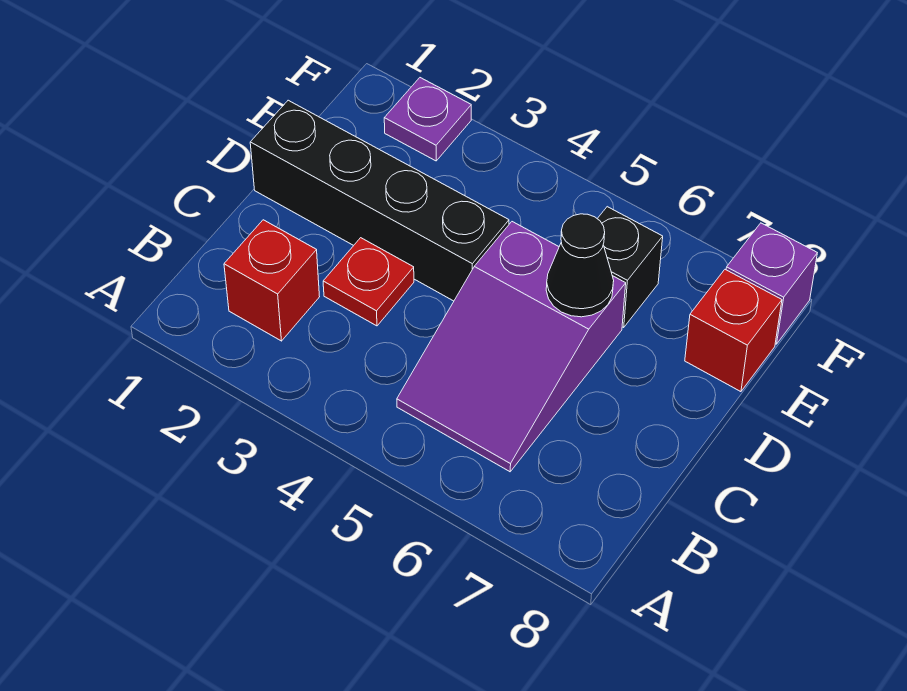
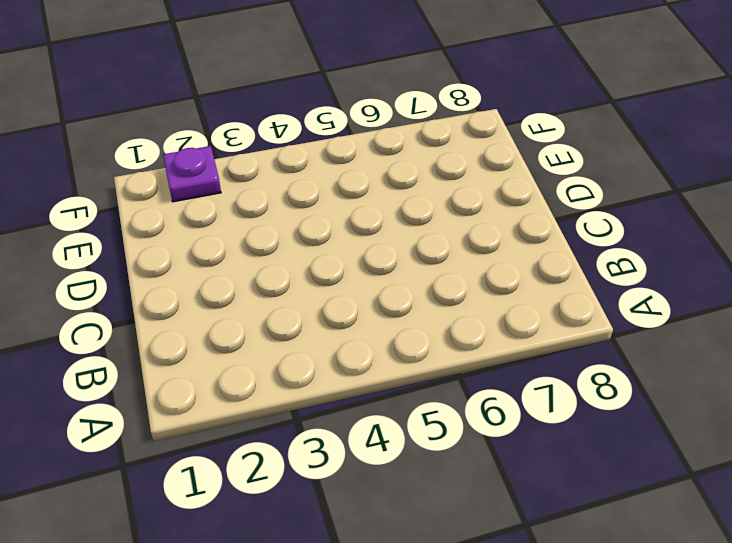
none -> red 1x1 brick [224,220,320,341]
none -> purple 2x3 slope [397,222,626,472]

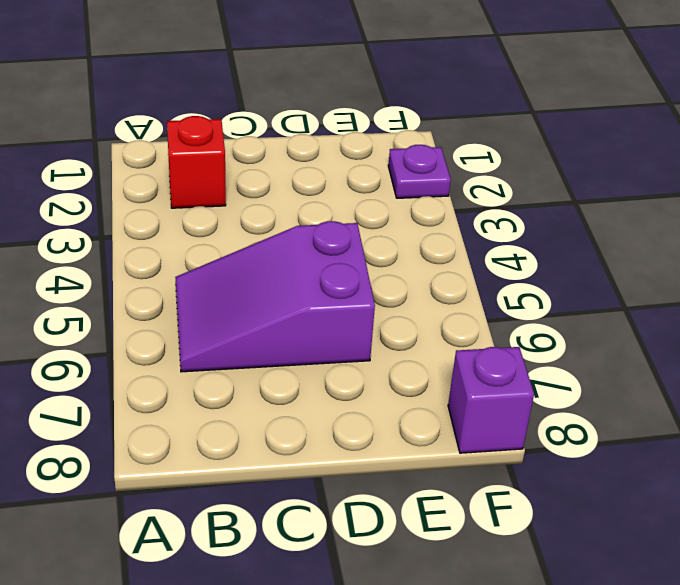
none -> red 1x1 plate [323,238,414,326]
none -> black 1x4 brick [250,100,509,301]

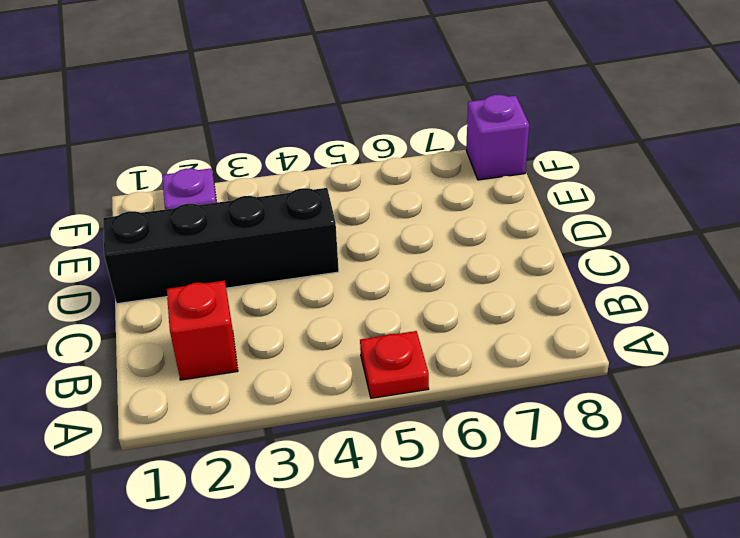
red 1x1 plate [360,331,429,398] -> red 1x1 plate moved to [323,238,414,326]
none -> purple 2x3 slope [397,222,626,472]
none -> black 1x1 brick [597,207,663,327]

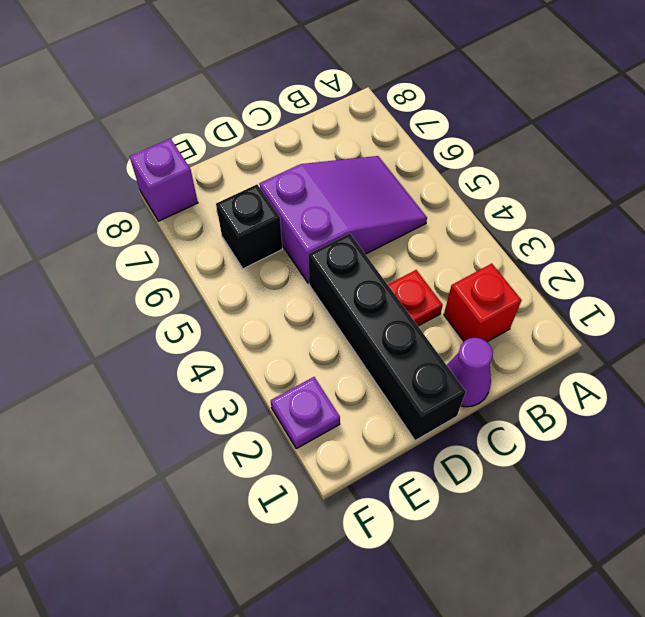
purple 1x1 cone [447,338,493,407] -> none
none -> red 1x1 brick [685,270,782,392]
none -> black 1x1 cone [546,214,614,317]

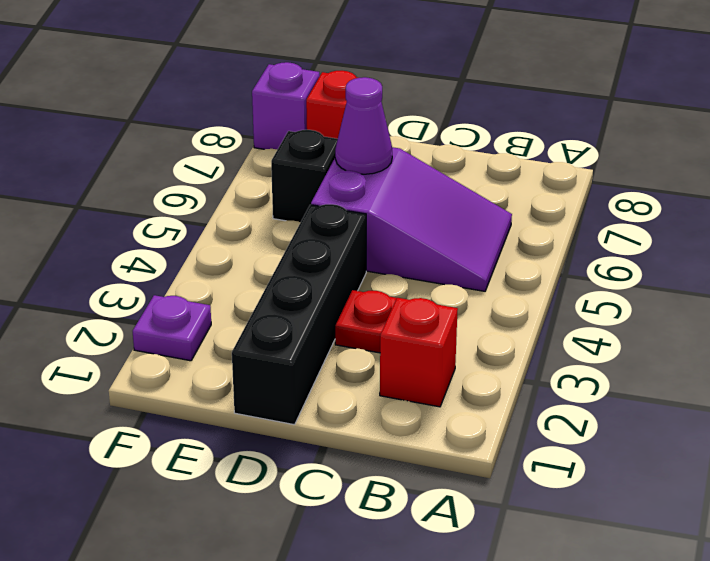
purple 1x1 cone [335,77,392,174] -> black 1x1 cone [546,214,614,317]

